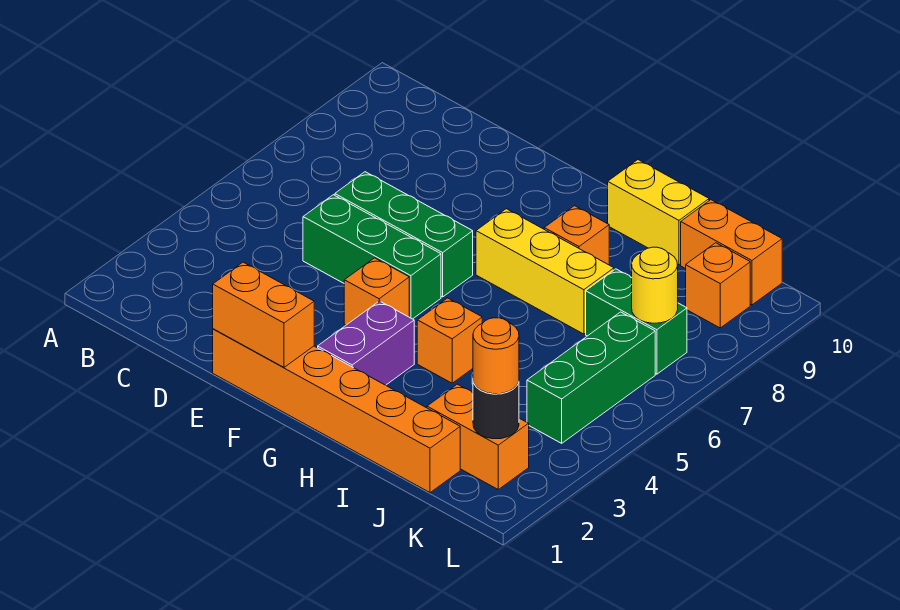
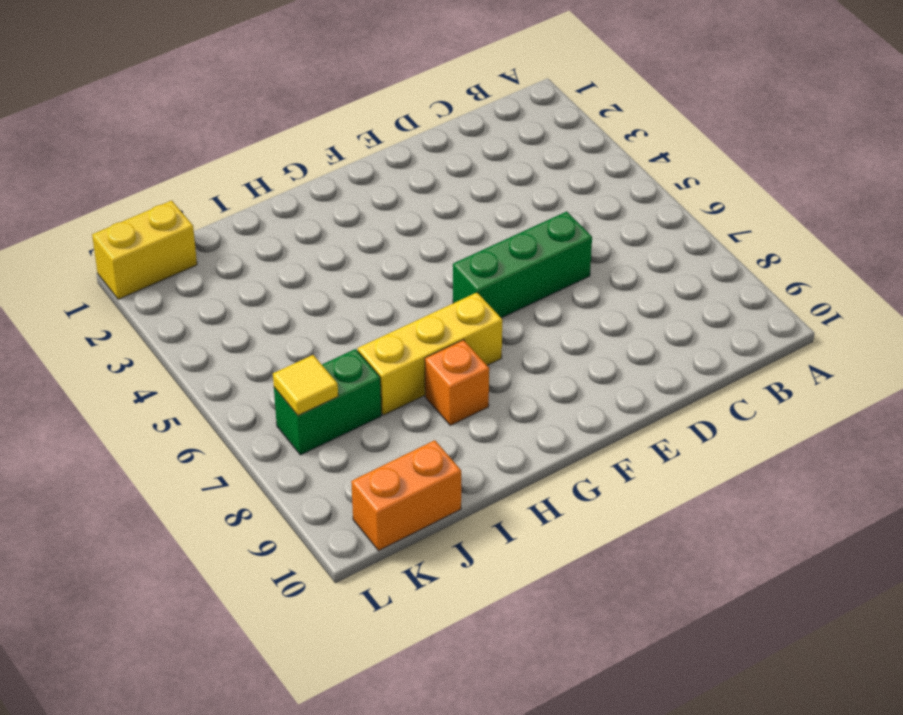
yellow 1x2 brick [92,201,197,299] -> yellow 1x2 brick moved to [608,160,709,265]
yellow 1x1 tile [273,355,338,415] -> yellow 1x1 round brick [632,247,678,323]
none -> green 1x3 brick [303,195,441,319]
none -> orange 1x6 brick [213,329,460,493]
none -> orange 1x1 brick [344,258,409,325]

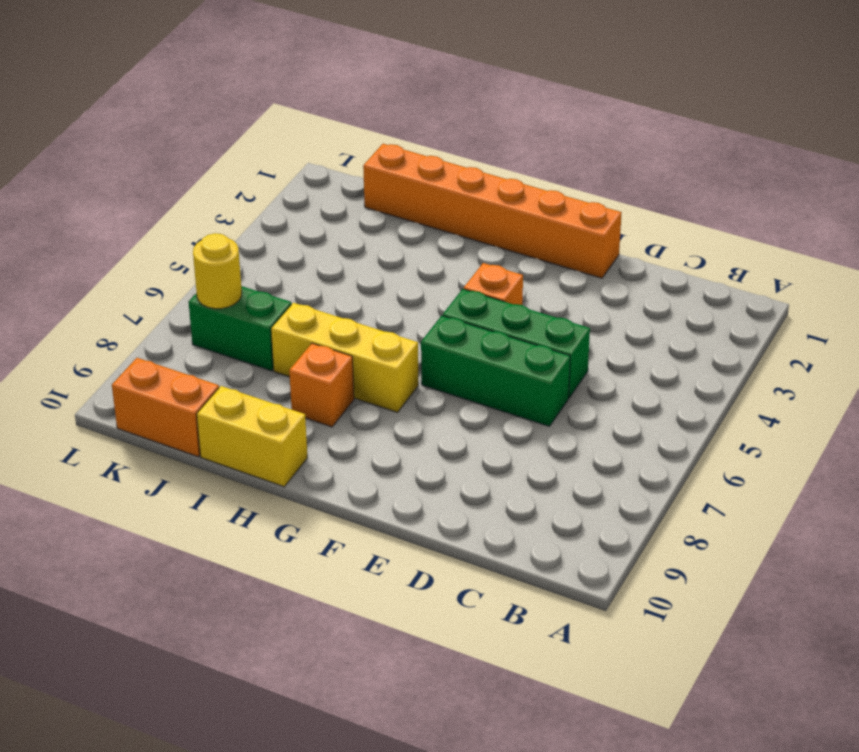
none -> purple 1x2 brick [318,301,414,385]
none -> orange 1x1 brick [417,298,482,383]
none -> orange 1x2 brick [427,384,529,489]

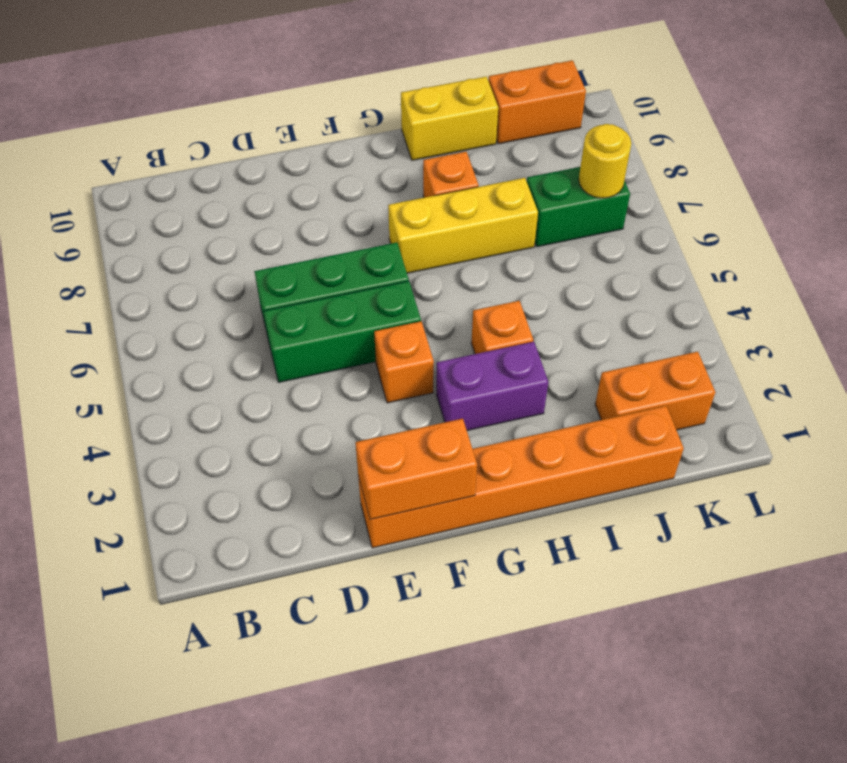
purple 1x2 brick [436,341,548,430] -> purple 1x2 brick turned to [318,301,414,385]
none -> green 1x3 brick [527,312,655,443]
none -> orange 1x1 brick [686,243,750,328]
none -> black 1x1 round brick [473,382,519,439]

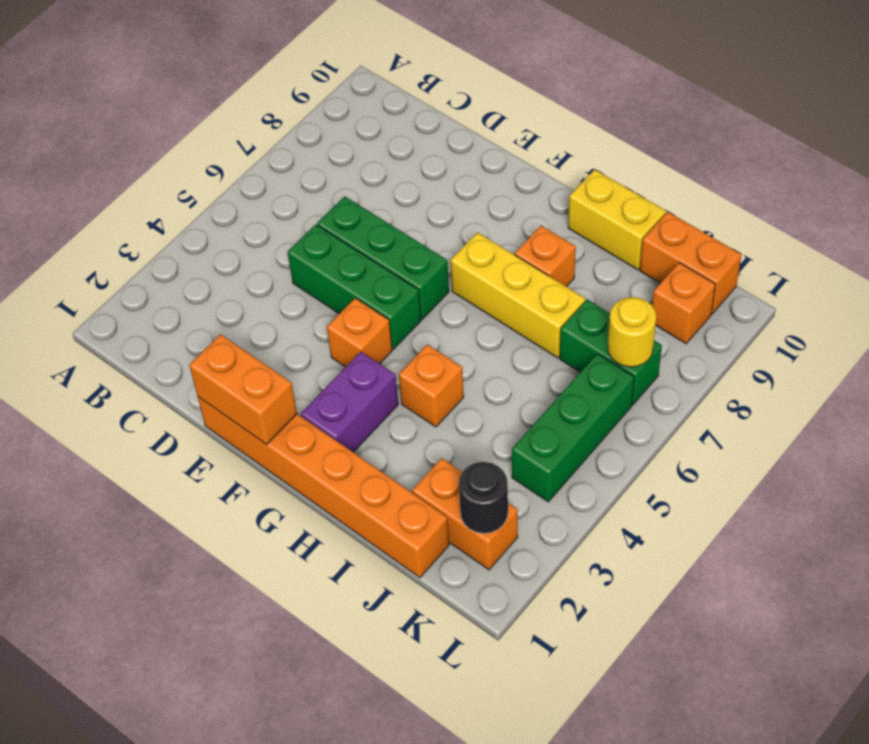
none -> orange 1x1 round brick [473,318,519,394]

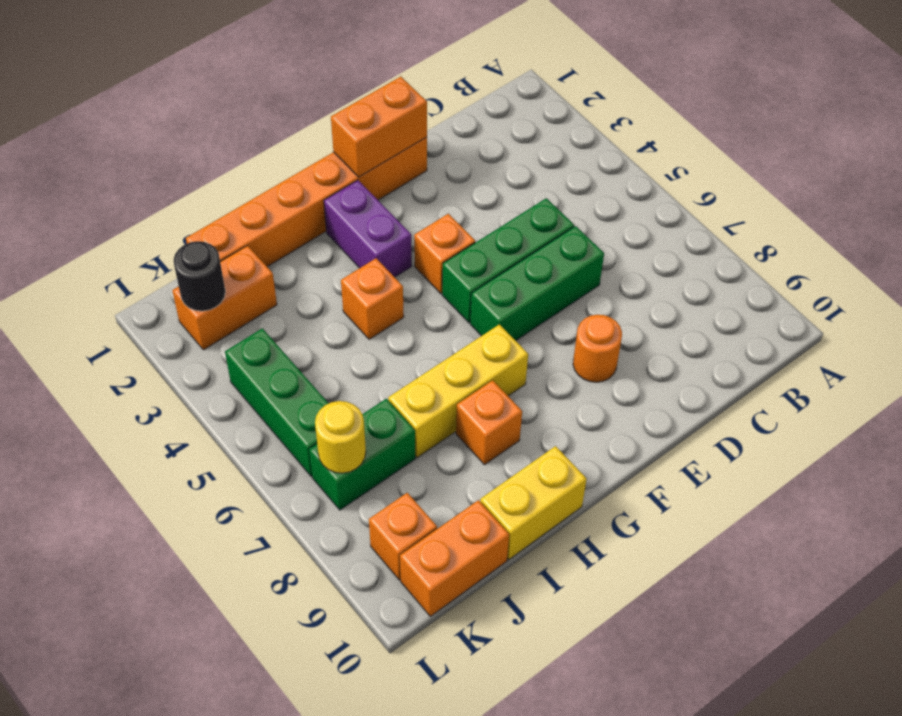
orange 1x1 round brick [573,315,622,382] -> orange 1x1 round brick moved to [473,318,519,394]

